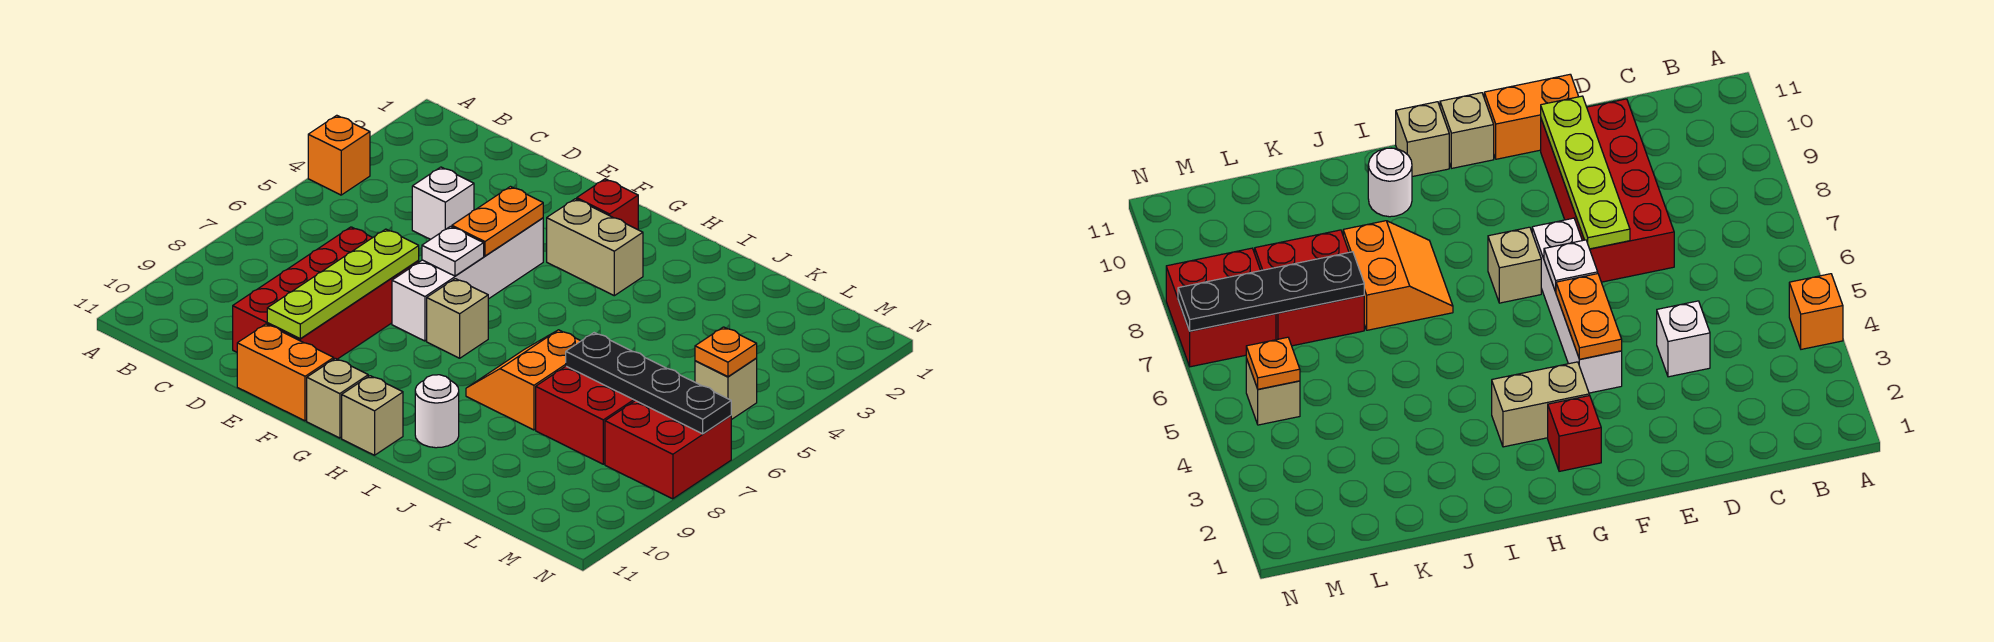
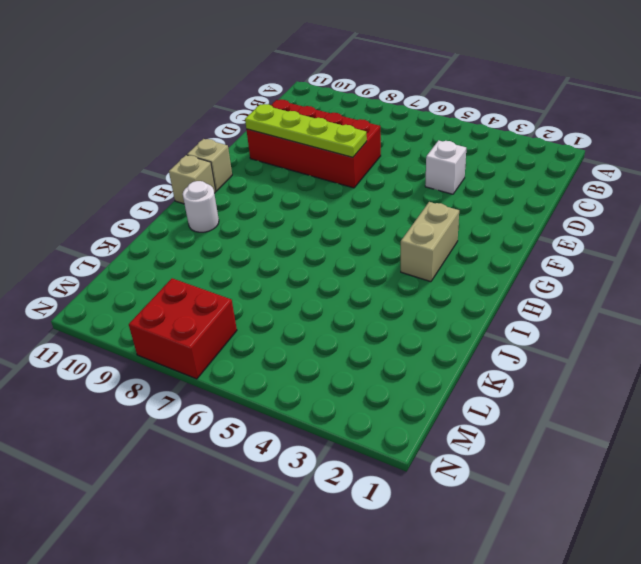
none -> orange 1x1 brick [308,115,370,195]
none -> orange 1x2 brick [237,324,334,421]
none -> white 1x4 brick [392,218,543,341]

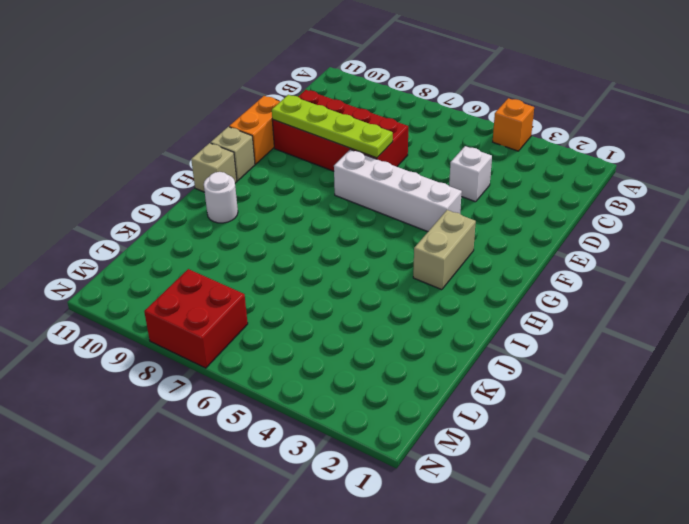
none -> red 1x1 brick [577,179,638,230]
none -> tan 1x1 brick [427,279,488,358]
none -> orange 2x2 slope [466,330,580,430]

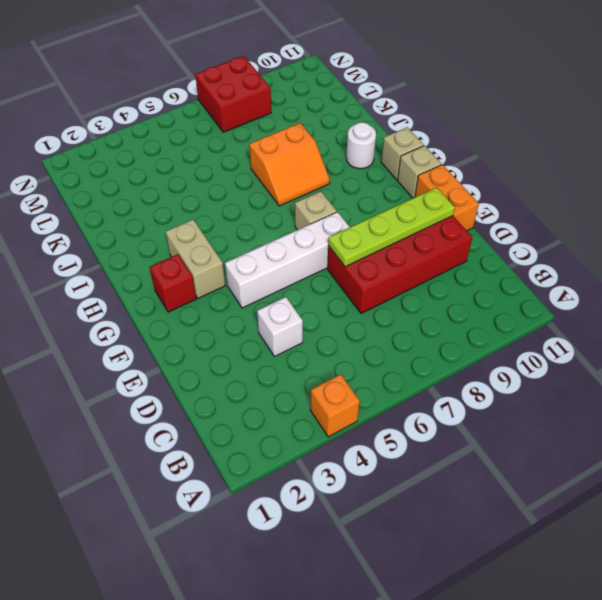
none -> red 2x2 brick [536,366,635,464]
none -> tan 1x1 brick [695,359,757,420]
none -> orange 1x2 plate [452,187,543,256]

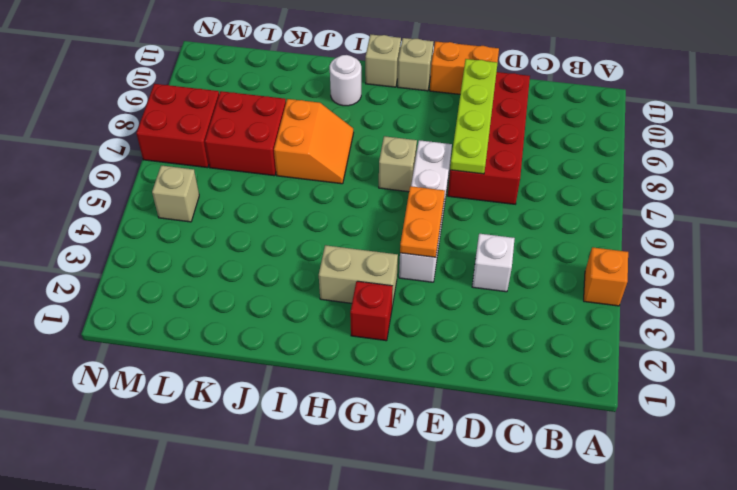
none -> white 1x1 plate [422,226,484,276]
none -> black 1x4 plate [566,333,731,434]
none -> orange 1x1 plate [695,327,757,377]

